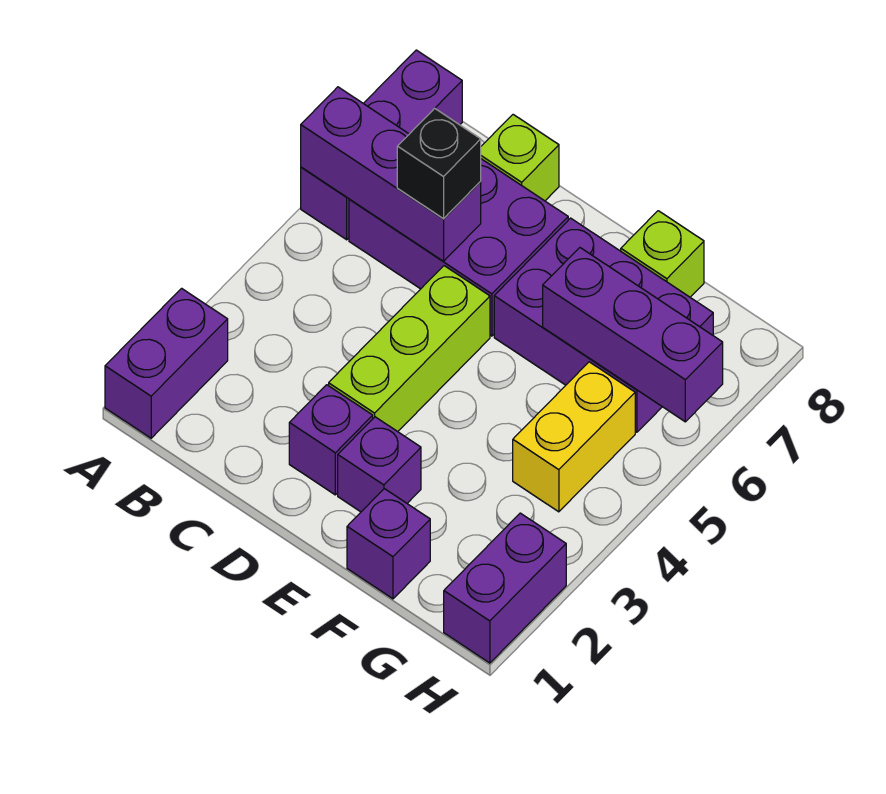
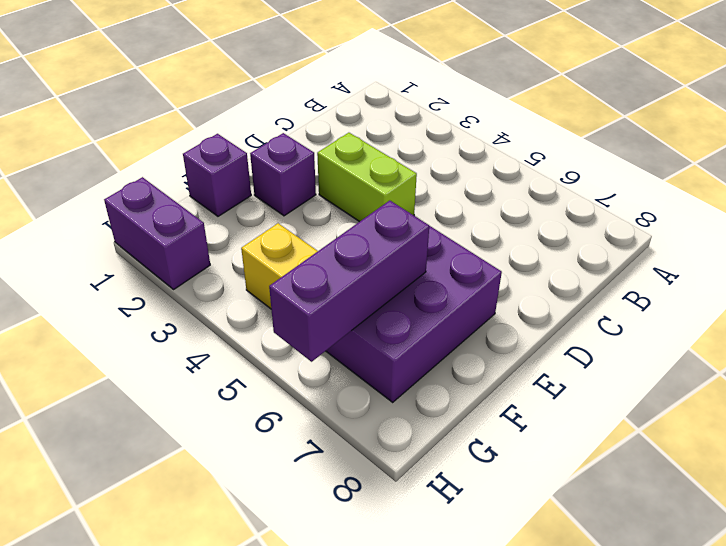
lime 1x2 brick [317,133,417,222] -> lime 1x3 brick [329,266,490,432]
none -> purple 1x2 brick [105,288,228,438]
none -> purple 1x3 brick [301,50,462,240]
none -> purple 2x3 brick [349,159,568,336]

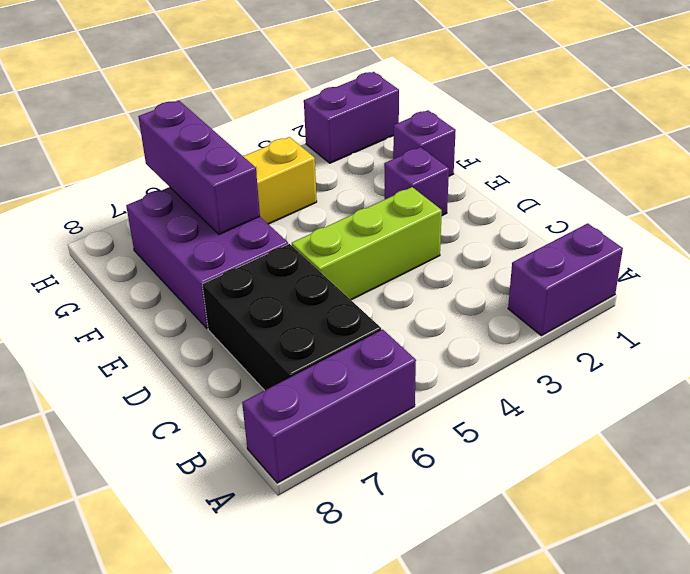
black 2x3 brick [202,244,381,390] -> purple 2x3 brick [349,159,568,336]
none -> lime 1x1 brick [481,115,559,201]
none -> purple 1x1 brick [289,385,373,495]
none -> lime 1x1 brick [621,211,704,297]

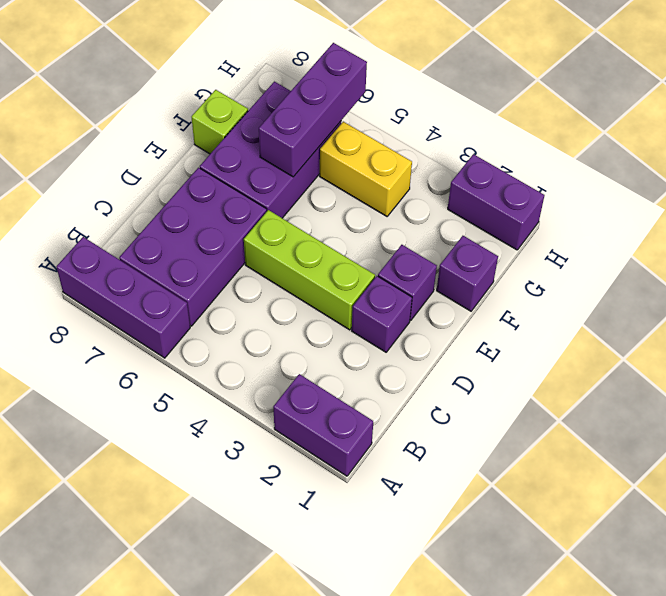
none -> lime 1x1 brick [481,115,559,201]
none -> purple 1x3 brick [301,87,481,261]
none -> black 1x1 brick [397,108,481,219]

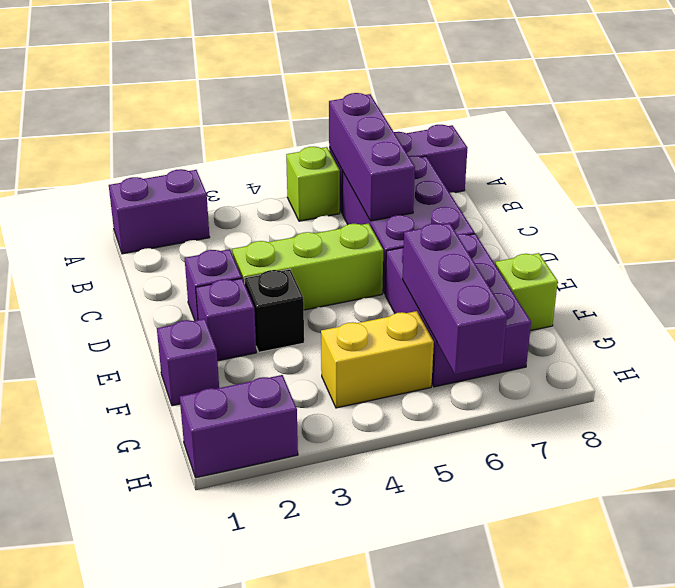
lime 1x1 brick [286,147,340,221] -> lime 1x1 brick moved to [481,115,559,201]
black 1x1 brick [244,269,304,352] -> black 1x1 brick moved to [397,108,481,219]

